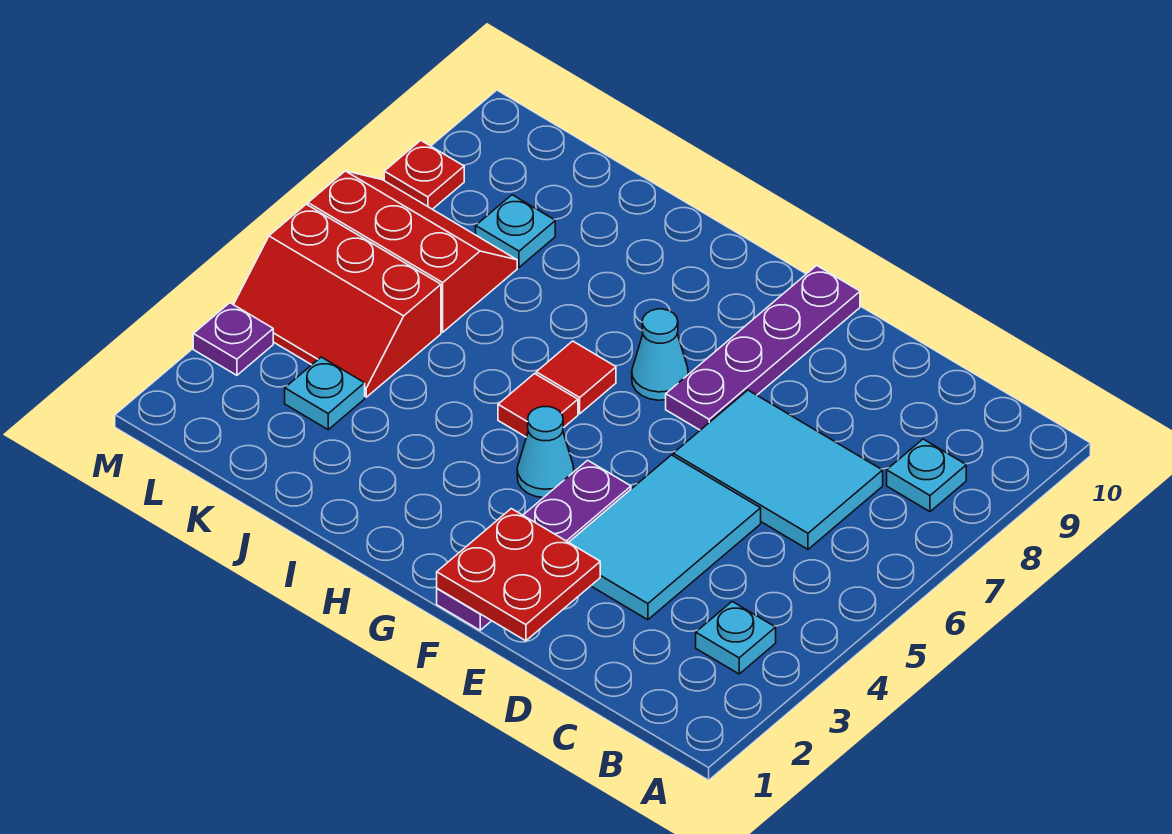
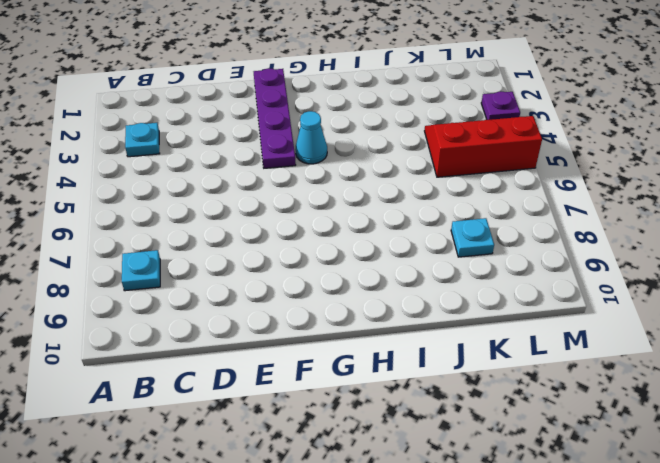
none -> cyan 2x3 tile [673,390,883,549]
none -> cyan 2x3 tile [569,455,761,620]
none -> purple 1x4 plate [666,266,860,430]

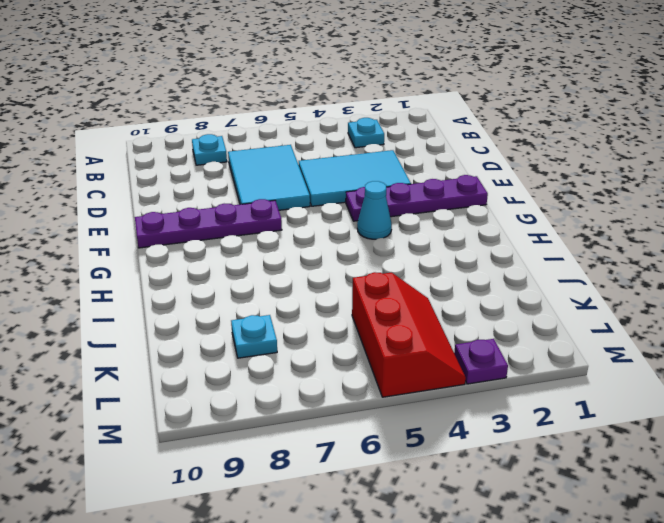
none -> cyan 1x1 cone [632,309,688,400]
none -> red 1x1 tile [498,374,578,437]
none -> red 1x1 tile [536,341,616,414]

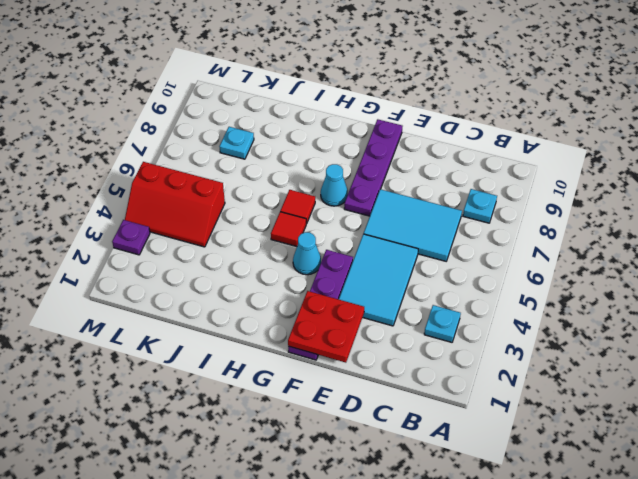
none -> cyan 1x1 plate [285,357,365,430]
none -> red 2x3 slope [308,171,517,332]
none -> red 1x1 plate [384,140,464,209]

